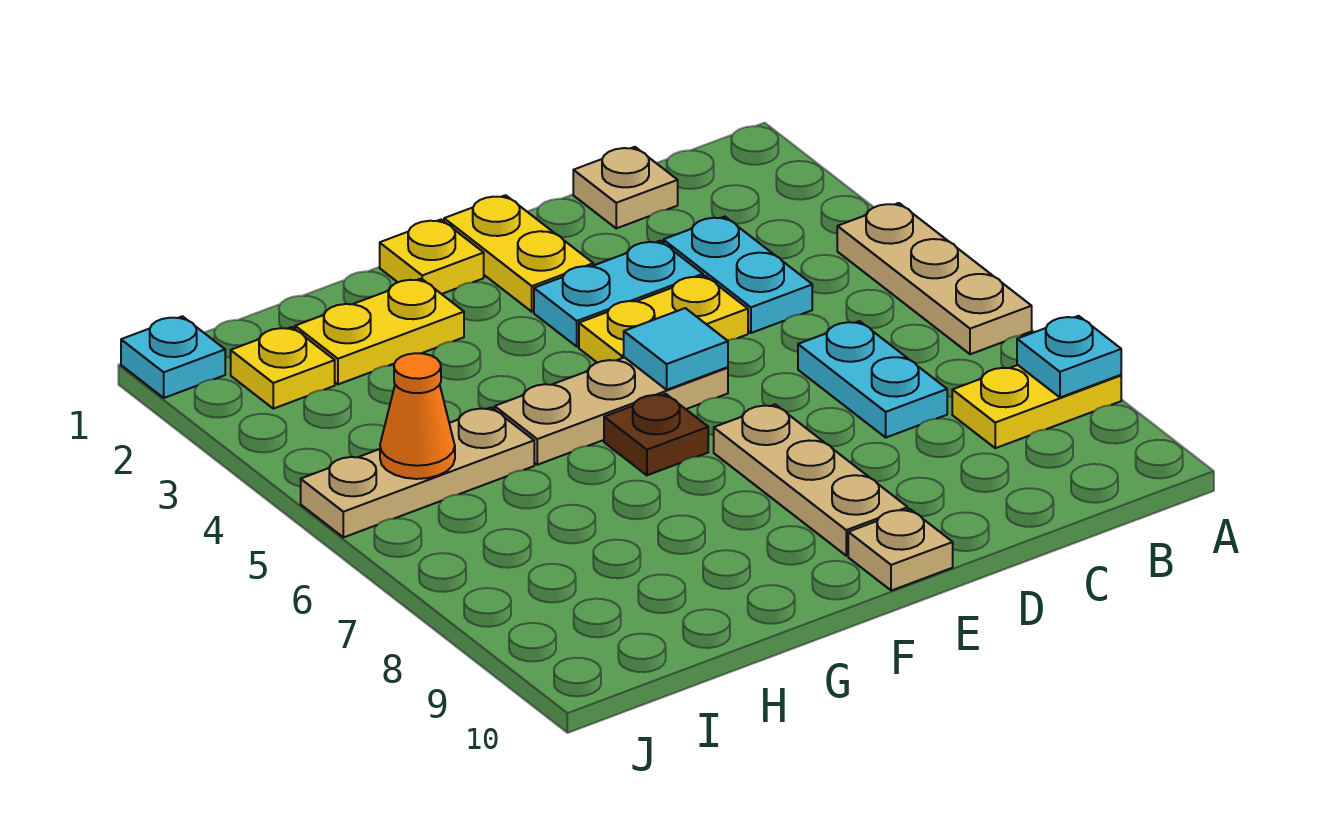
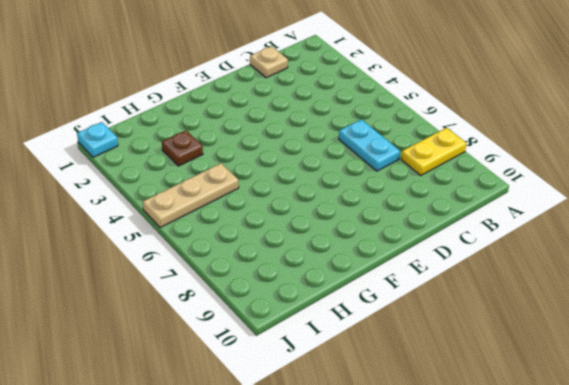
brown 1x1 plate [162,130,203,166] -> brown 1x1 plate moved to [604,394,708,475]
none -> tan 1x3 plate [837,203,1032,354]
none -> cyan 1x2 plate [663,217,812,333]
none -> cyan 1x2 plate [534,241,703,347]

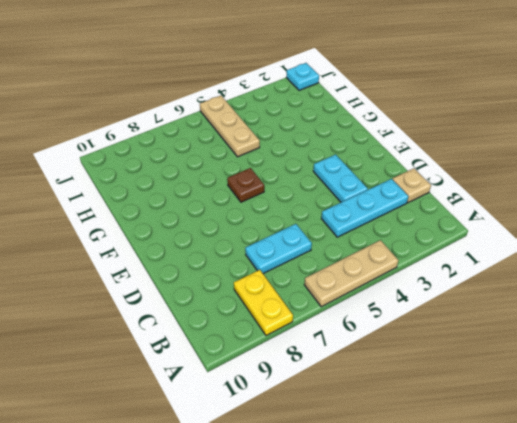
cyan 1x3 plate [321,179,409,237] -> cyan 1x2 plate [663,217,812,333]
none -> yellow 1x2 plate [579,276,748,363]
none -> yellow 1x2 plate [444,195,593,312]
none -> tan 1x3 plate [495,357,728,465]

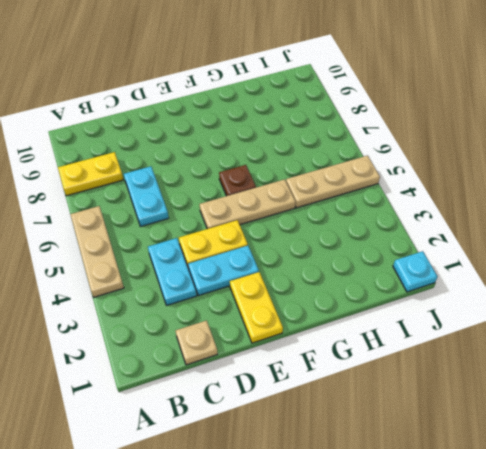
none -> tan 1x3 plate [714,404,908,556]
none -> tan 1x1 plate [848,509,953,591]
none -> yellow 1x1 plate [380,220,484,294]

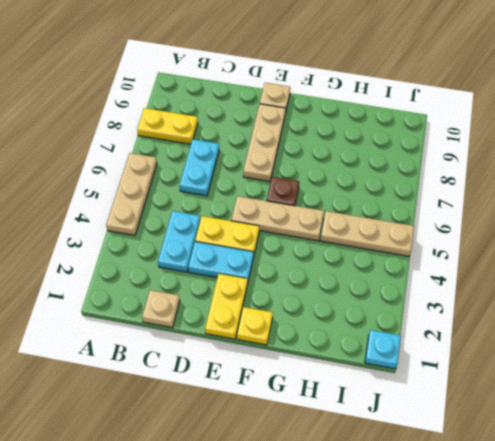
none -> yellow 1x2 plate [295,279,464,384]
none -> yellow 1x1 plate [231,327,335,409]
none -> cyan 1x1 plate [1017,316,1121,397]

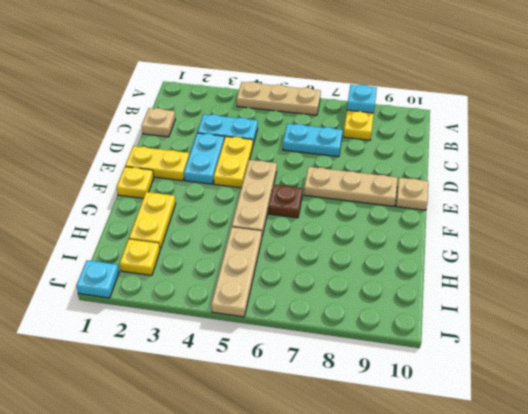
none -> cyan 1x1 tile [624,308,728,390]
none -> orange 1x1 cone [380,353,455,479]

